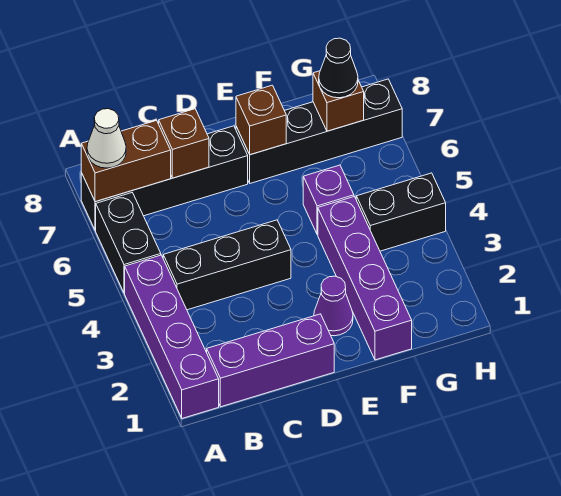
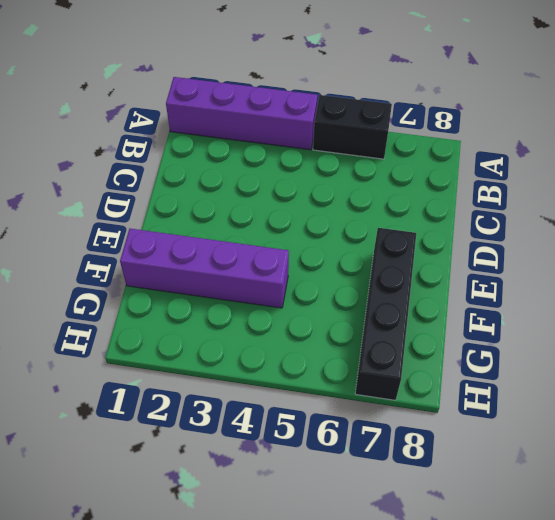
none -> black 1x4 brick [81,126,248,231]
none -> purple 1x3 brick [207,314,334,407]
none -> black 1x3 brick [163,220,291,310]

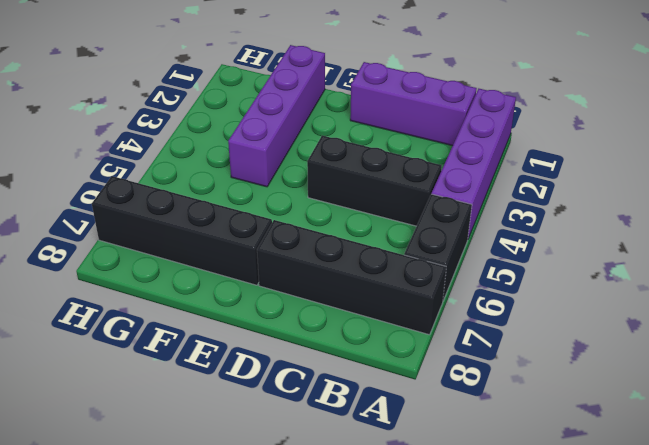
none -> purple 1x1 cone [314,276,353,336]
none -> purple 1x1 brick [303,165,354,235]
none -> black 1x2 brick [356,173,446,251]

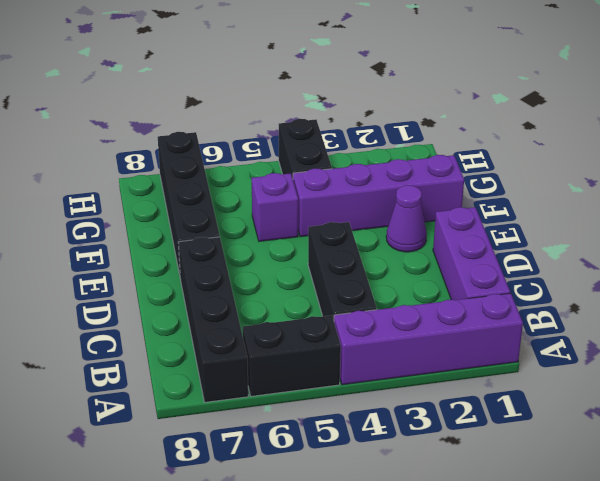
none -> brown 1x2 brick [81,120,171,202]
none -> brown 1x1 brick [159,109,209,178]
none -> brown 1x1 brick [236,85,286,155]

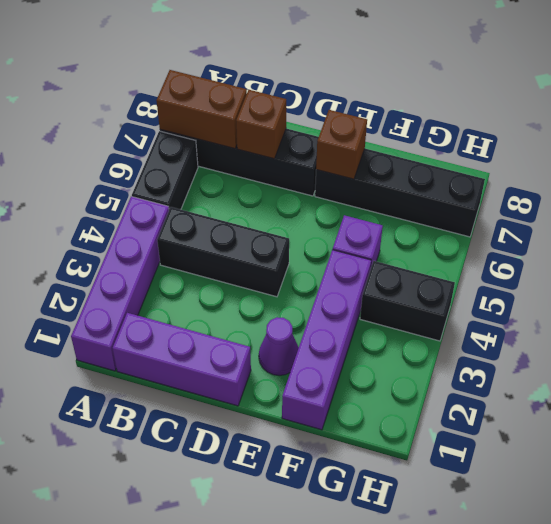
none -> brown 1x1 brick [313,71,364,131]
none -> white 1x1 cone [87,109,126,168]
none -> black 1x1 cone [319,38,358,98]

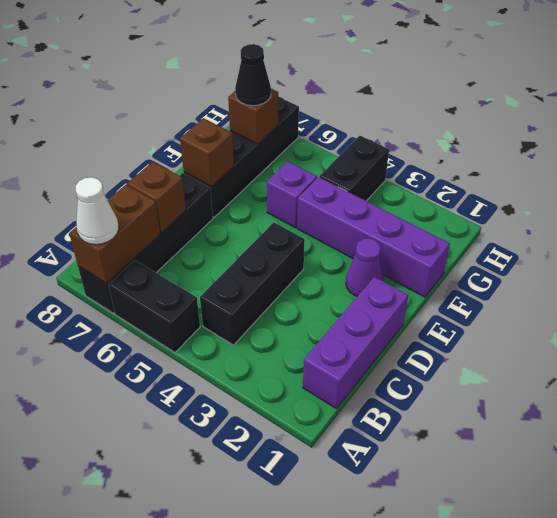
none -> purple 1x4 brick [125,255,219,418]

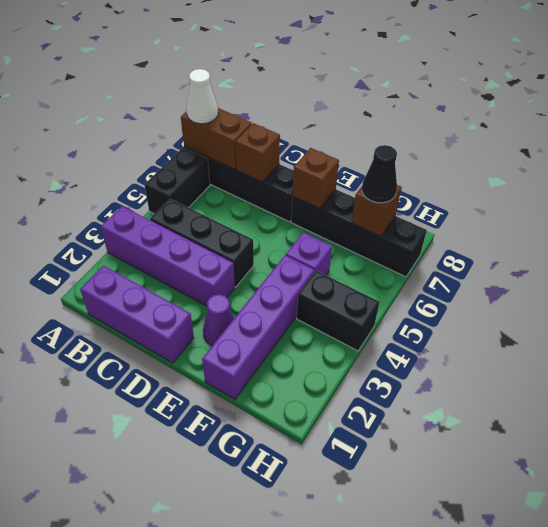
purple 1x4 brick [101,206,235,306] -> purple 1x4 brick turned to [125,255,219,418]

